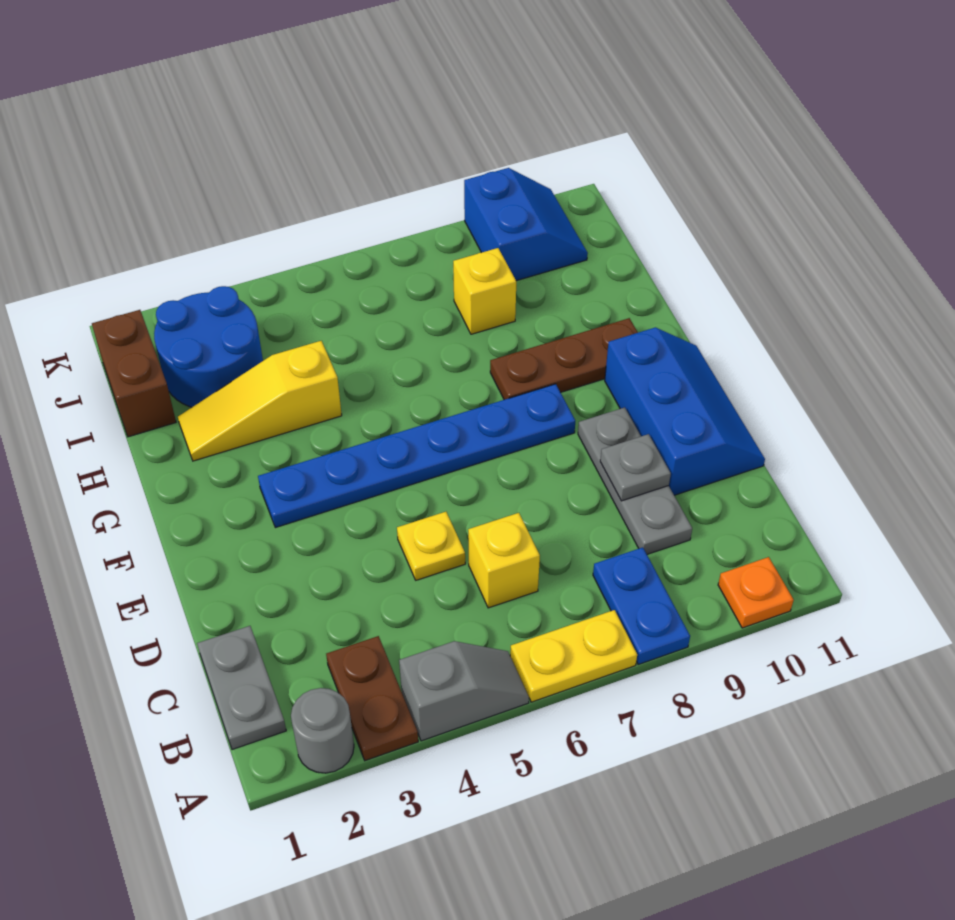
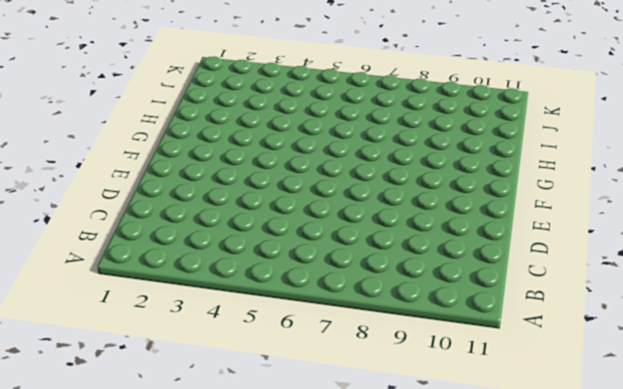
none -> grey 1x1 round brick [291,688,354,773]
none -> brown 1x2 plate [326,636,418,761]
none -> grey 1x2 slope [399,641,529,741]

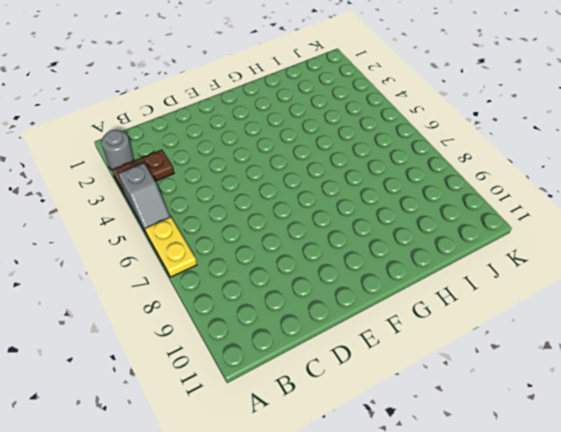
none -> blue 1x2 plate [593,547,690,664]
none -> orange 1x1 plate [718,557,794,628]
none -> grey 1x2 plate [197,626,286,750]

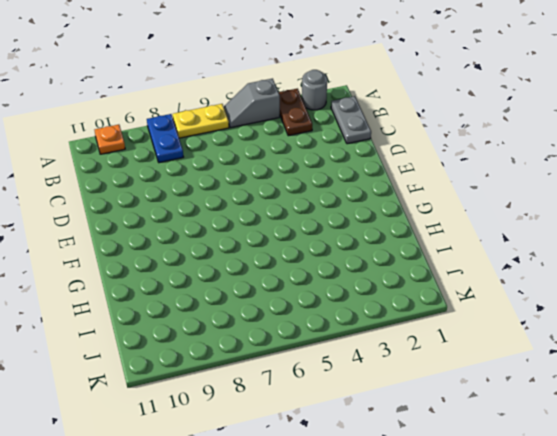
none -> yellow 1x1 brick [468,513,540,608]
none -> grey 1x3 plate [578,407,692,554]
none -> yellow 1x1 plate [397,512,465,580]

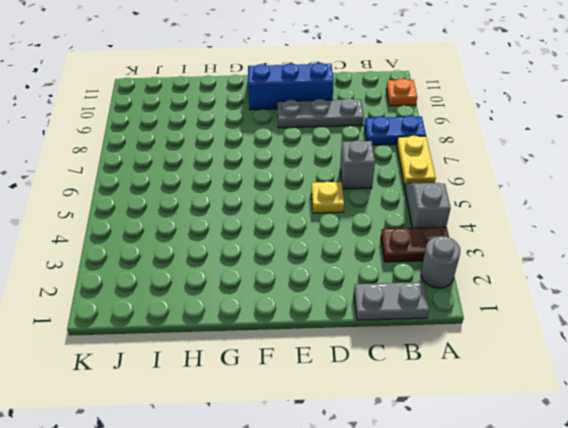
grey 1x1 brick [340,140,375,189] -> yellow 1x1 brick [468,513,540,608]
none -> blue 1x6 plate [258,384,575,528]
none -> brown 1x3 plate [490,318,638,400]
none -> yellow 1x3 slope [178,341,342,461]

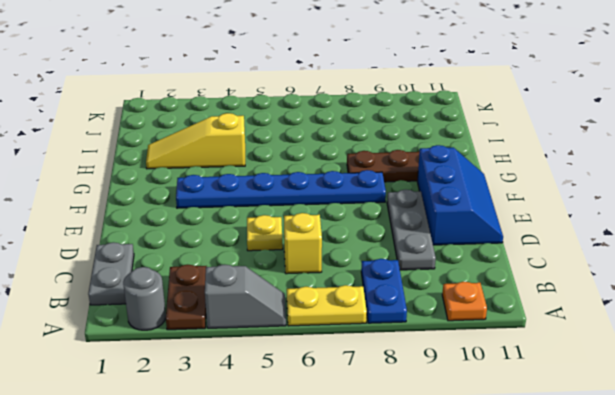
none -> brown 1x2 brick [92,310,176,437]
none -> blue 2x2 round brick [154,286,263,407]
none -> yellow 1x1 brick [453,248,516,334]

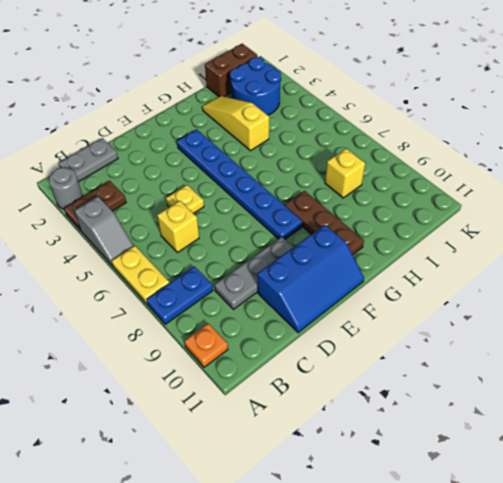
none -> blue 2x2 slope [464,168,588,281]
none -> grey 1x1 plate [600,434,671,501]

